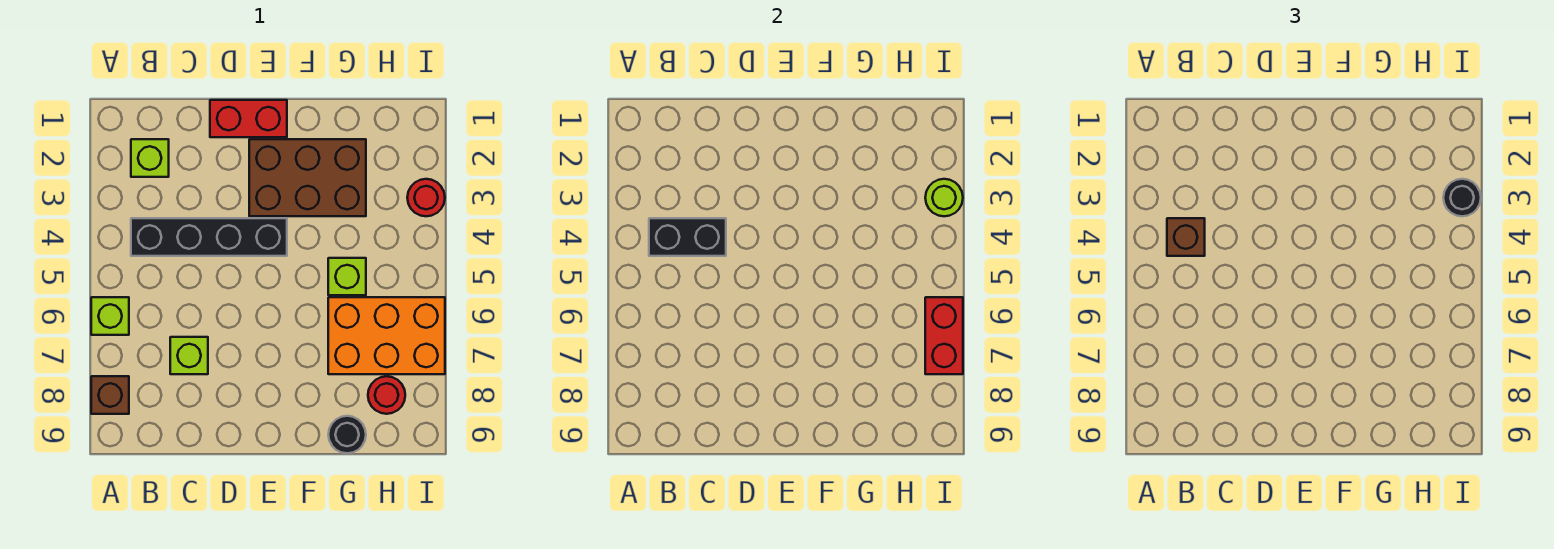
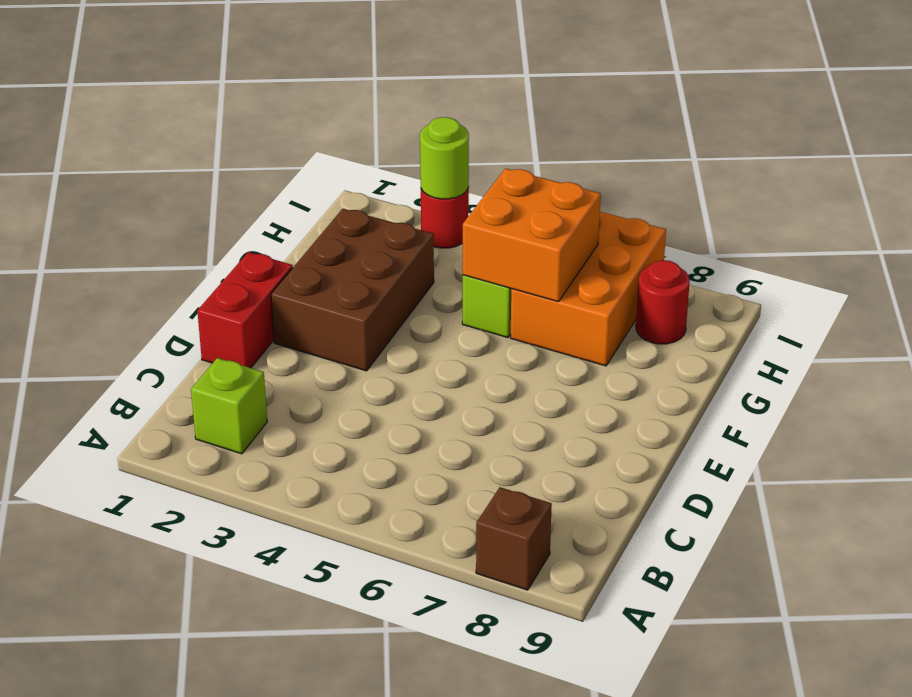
orange 2x2 brick [463,168,601,302] -> none
none -> lime 1x1 brick [91,297,129,335]
none -> black 1x4 brick [131,218,287,256]
none -> lime 1x1 brick [170,337,208,374]

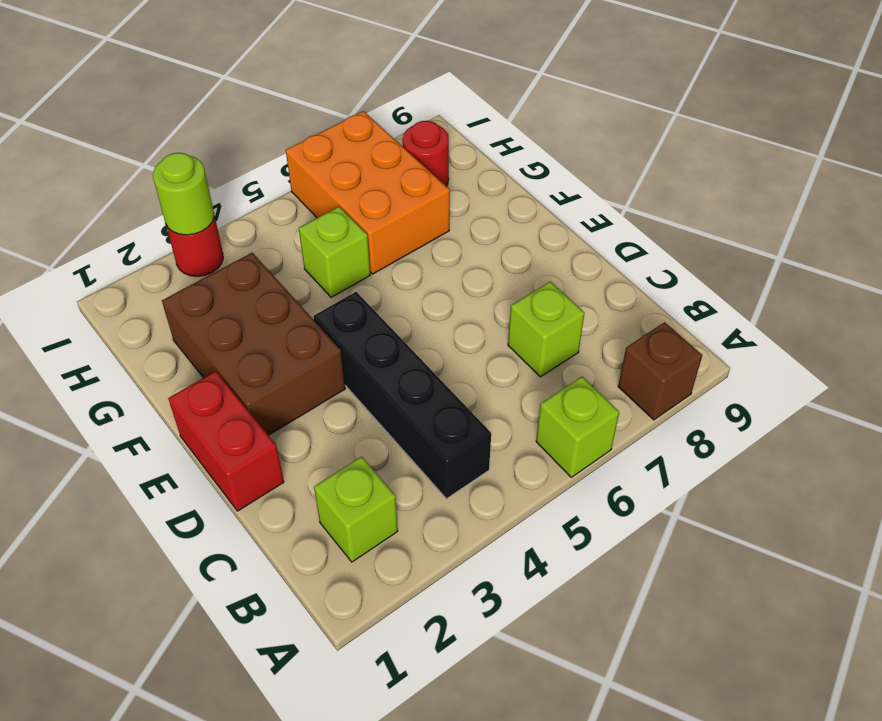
none -> black 1x1 round brick [328,416,366,453]
none -> black 1x2 brick [649,218,726,256]
none -> red 1x2 brick [925,297,963,374]

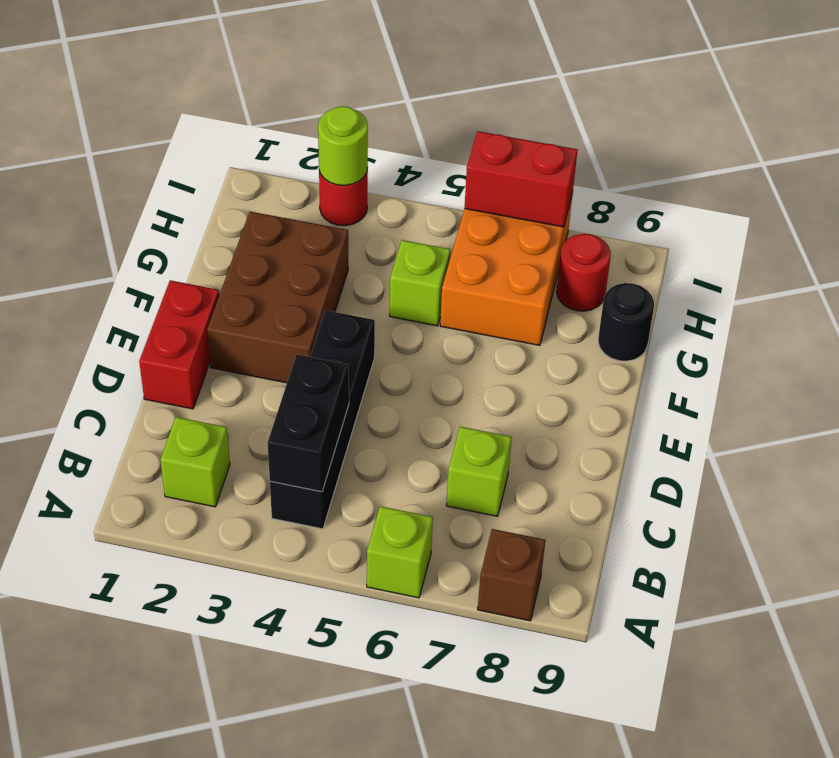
none -> brown 1x1 brick [1167,218,1205,256]
none -> black 1x1 round brick [1443,179,1481,216]

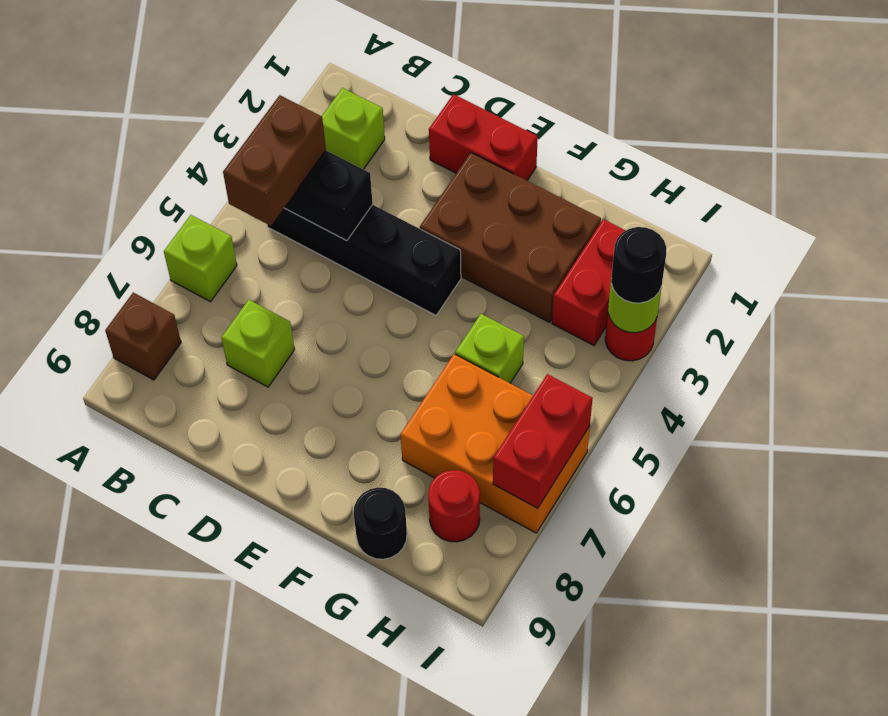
brown 1x2 brick [223,95,326,226] -> brown 1x1 brick [1167,218,1205,256]
red 1x2 brick [552,219,626,345] -> none

